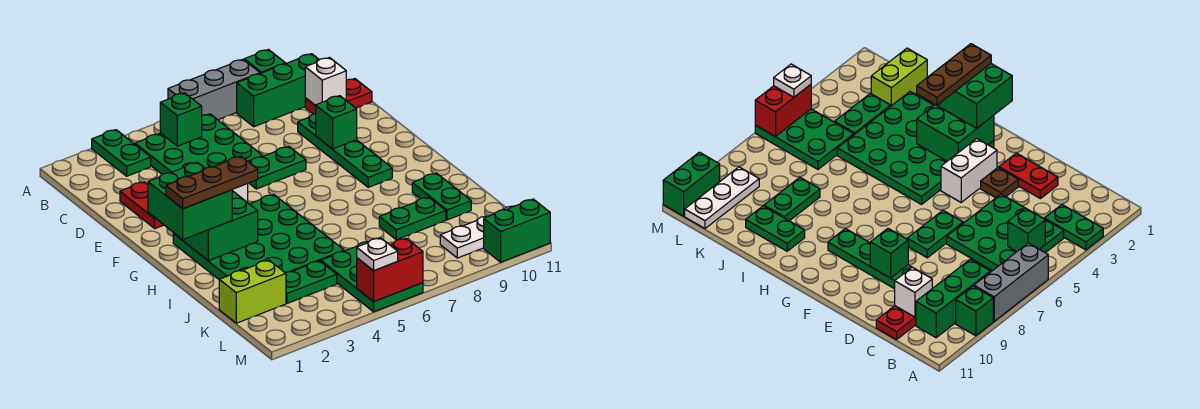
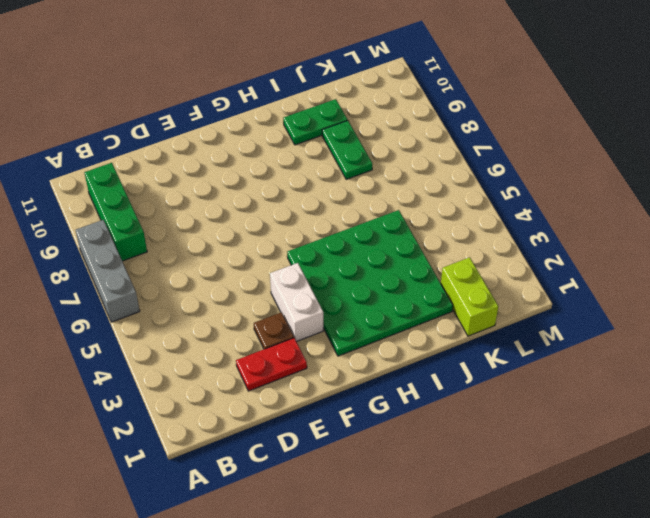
none -> green 1x2 plate [92,130,151,176]
none -> green 1x1 brick [244,49,285,74]
none -> green 3x3 plate [135,114,263,174]

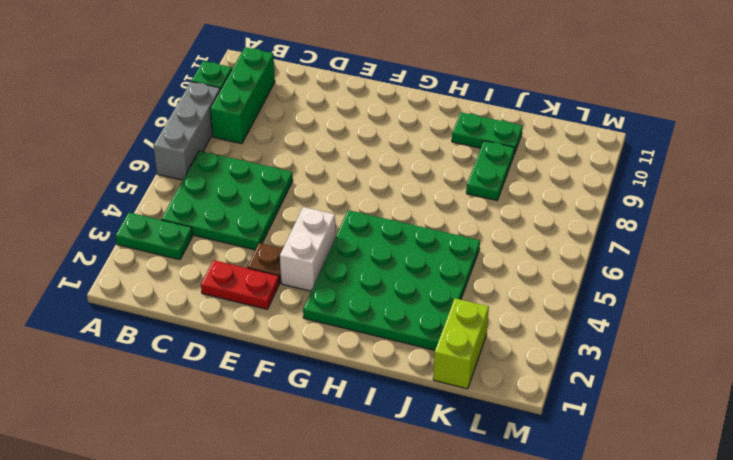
none -> red 1x2 plate [305,79,372,114]
none -> green 1x4 plate [298,114,392,187]
none -> green 1x2 plate [249,146,306,189]

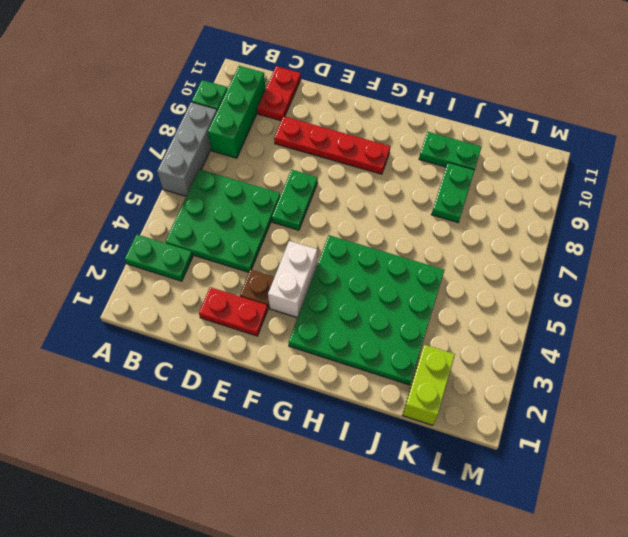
red 1x4 plate [274,116,390,174] -> green 1x4 plate [298,114,392,187]
none -> green 1x2 plate [285,261,337,303]
none -> green 2x3 plate [321,242,423,312]
none -> white 1x3 plate [440,206,514,258]

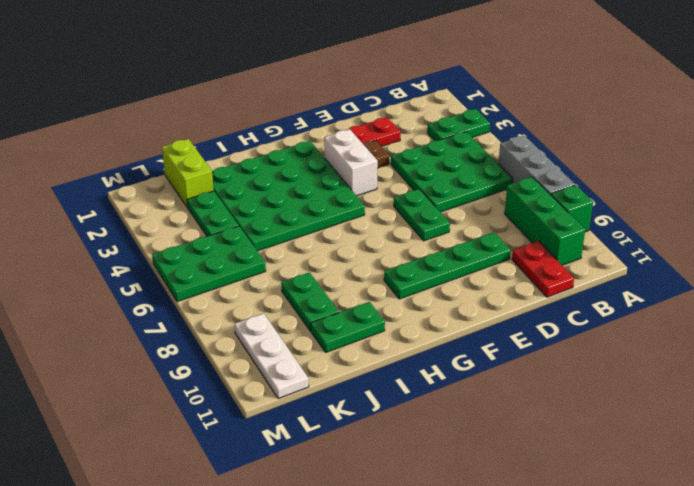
none -> green 1x2 brick [484,199,550,262]
none -> green 1x1 brick [160,93,202,146]
none -> white 1x1 brick [305,57,346,106]

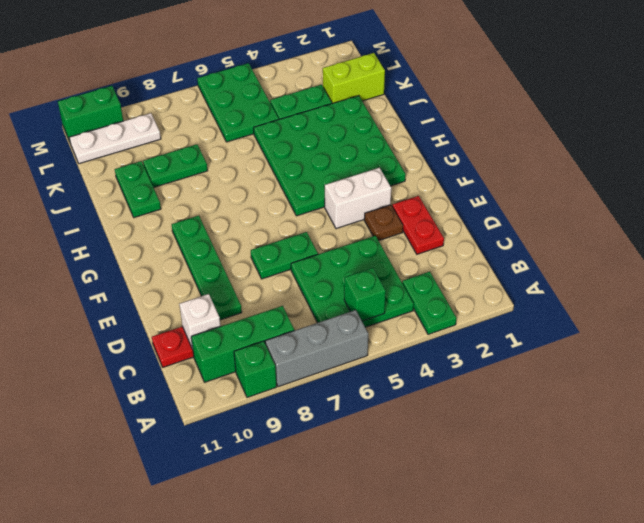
none -> green 1x1 brick [316,96,357,149]
none -> green 2x2 brick [173,191,258,261]
none -> red 1x2 brick [357,238,423,302]

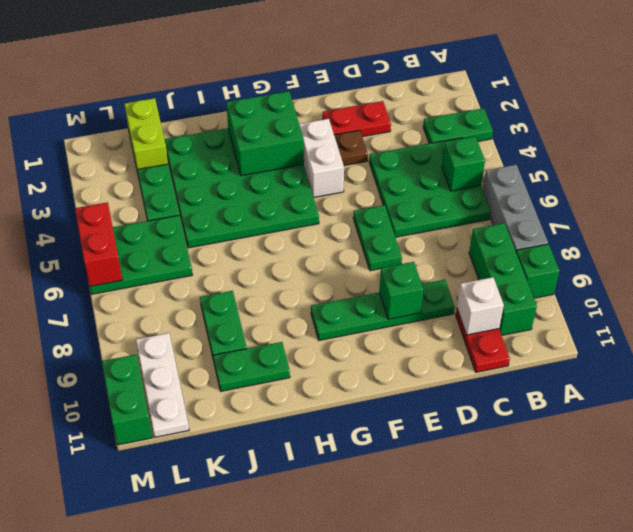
none -> green 2x2 brick [148,162,232,239]
none -> white 1x1 plate [357,238,398,271]
none -> brown 1x3 plate [166,156,258,209]

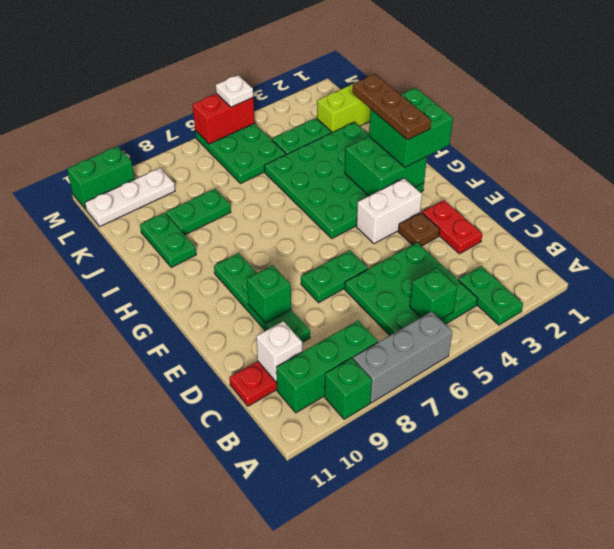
brown 1x3 plate [352,74,431,140] -> brown 1x3 plate turned to [166,156,258,209]

